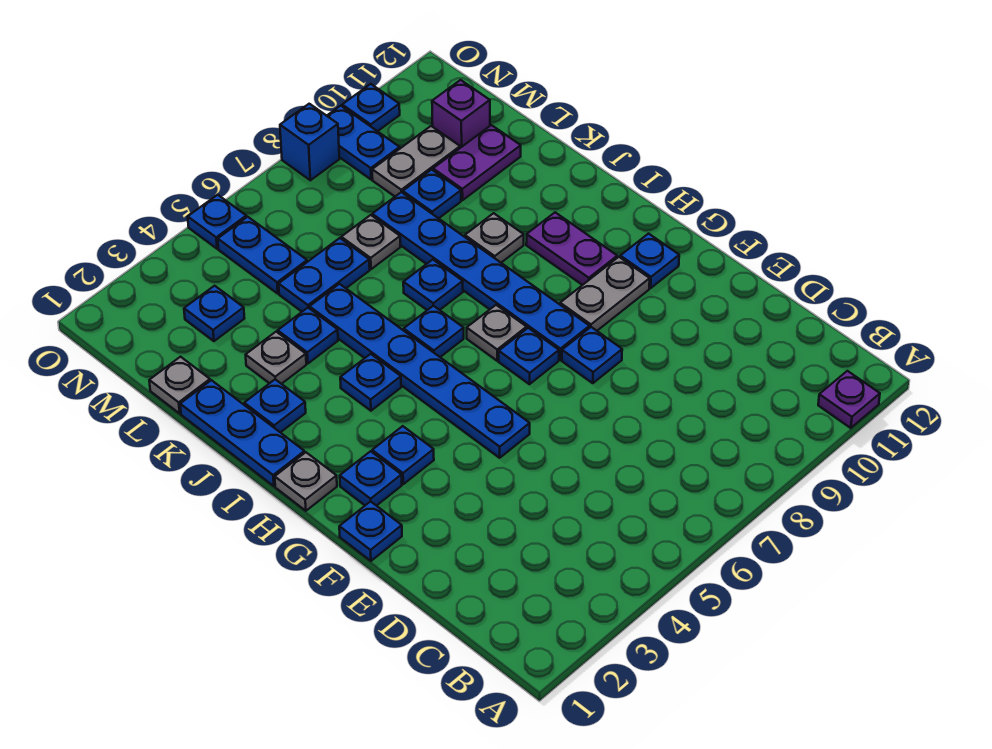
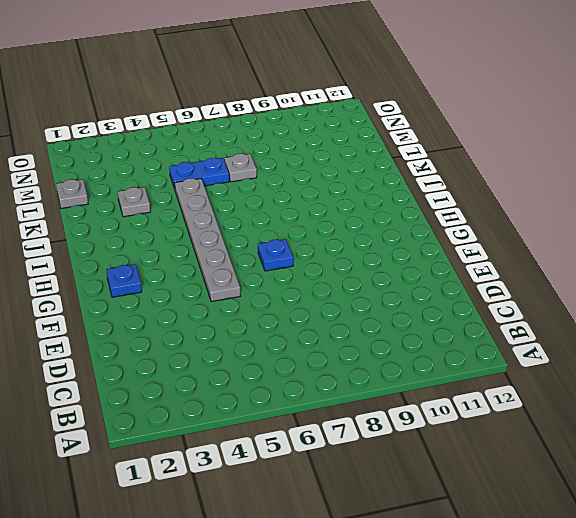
grey 1x6 plate [175,179,240,302] -> blue 1x6 plate [310,284,530,458]
none -> purple 1x1 plate [818,371,880,428]
none -> blue 1x1 plate [339,501,402,561]
none -> blue 1x1 plate [562,327,622,383]
none -> blue 1x1 plate [372,426,434,484]

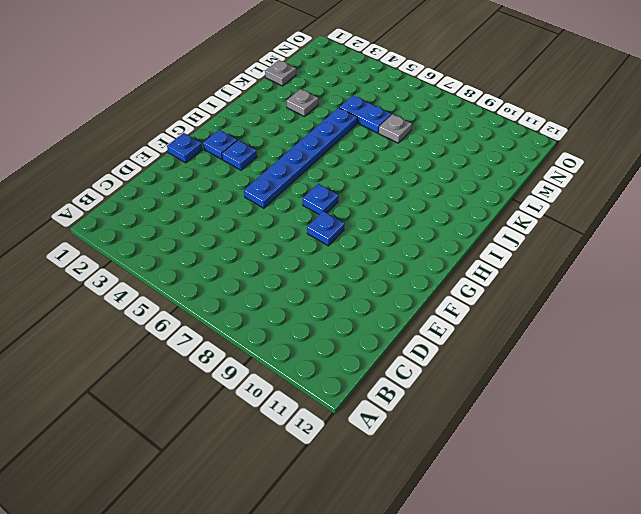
none -> purple 1x1 plate [818,371,880,428]
none -> blue 1x6 plate [372,192,590,360]
none -> grey 1x2 plate [560,257,650,331]
none -> blue 1x1 plate [620,234,679,288]

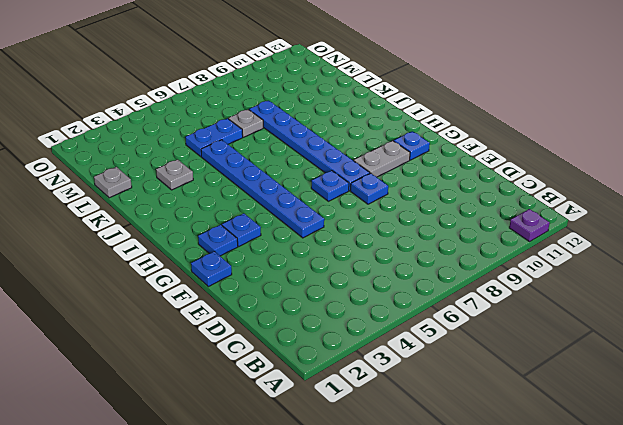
none -> grey 1x1 plate [275,452,337,511]
none -> grey 1x1 plate [467,305,527,361]
none -> purple 1x2 plate [526,212,617,285]
none -> blue 1x3 plate [180,380,305,486]

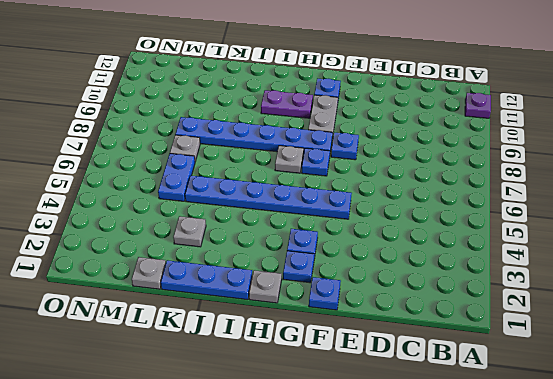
none -> blue 1x1 plate [340,354,401,411]
none -> blue 1x1 plate [404,306,464,357]
none -> blue 1x1 plate [244,379,306,433]
none -> blue 1x1 plate [403,260,463,310]

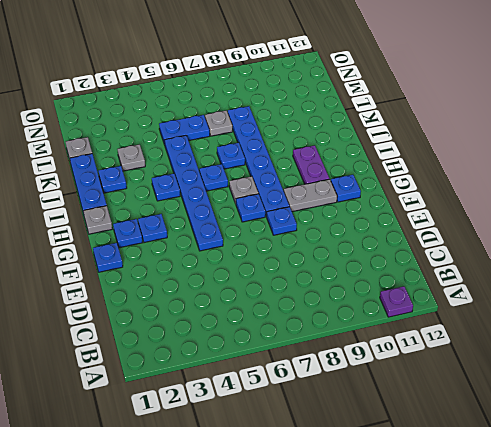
none -> grey 1x1 plate [465,213,524,263]
none -> blue 1x1 plate [278,308,338,363]
none -> blue 1x1 plate [403,170,461,218]
none -> purple 1x2 plate [433,125,521,200]

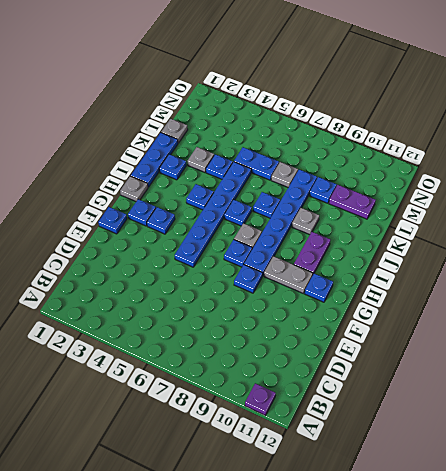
none -> blue 1x1 plate [184,286,244,341]
none -> blue 1x2 plate [218,217,307,293]
none -> grey 1x2 plate [372,126,460,196]
none -> purple 1x1 brick [432,80,490,148]

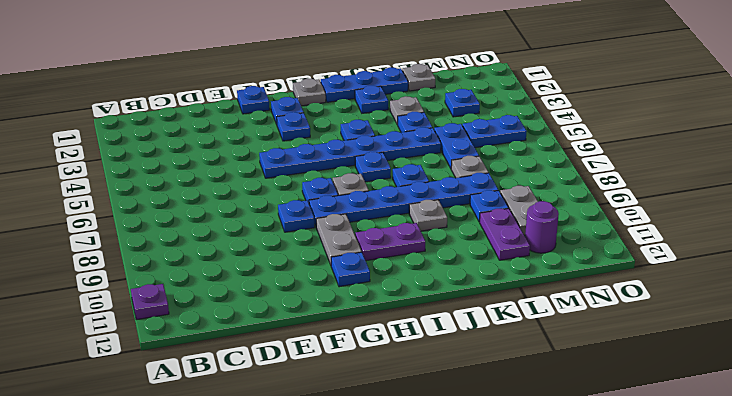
purple 1x1 round brick [525,201,559,253] -> purple 1x1 brick [432,80,490,148]
none -> blue 1x2 plate [327,106,400,179]
none -> blue 1x1 plate [188,195,246,249]
none -> blue 1x1 brick [280,104,339,180]
none -> blue 1x1 plate [342,84,400,131]

